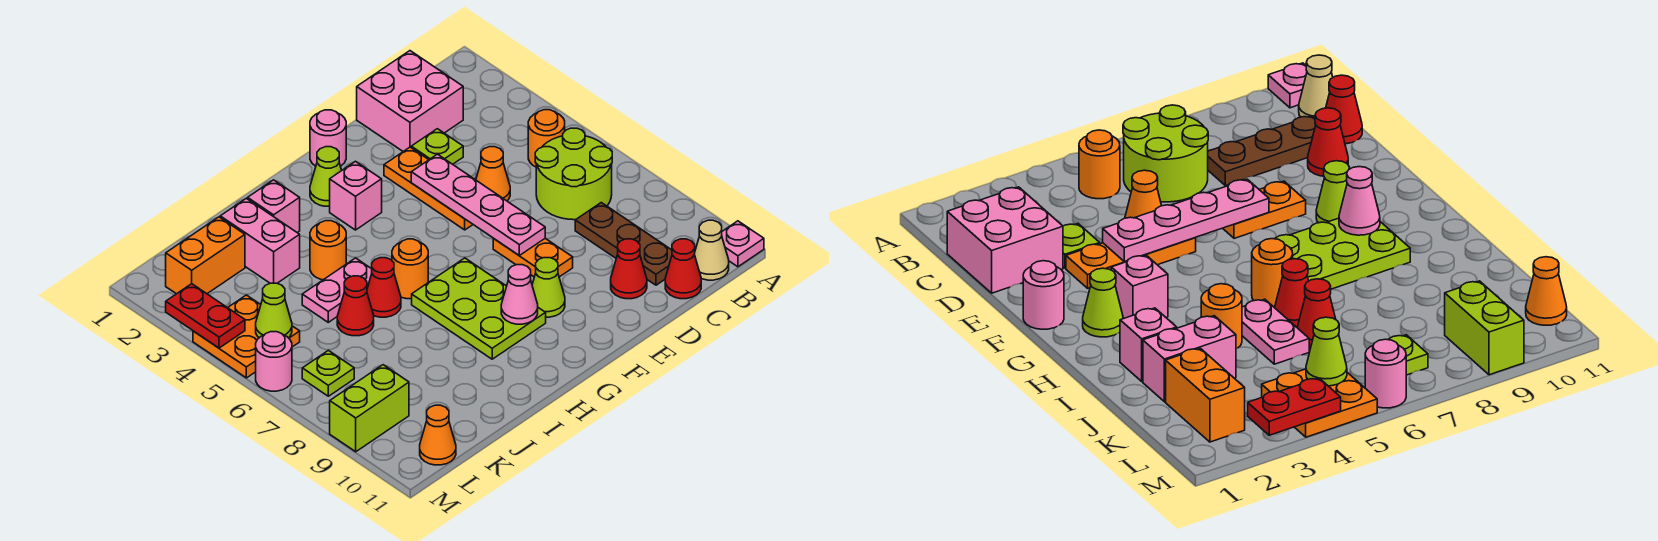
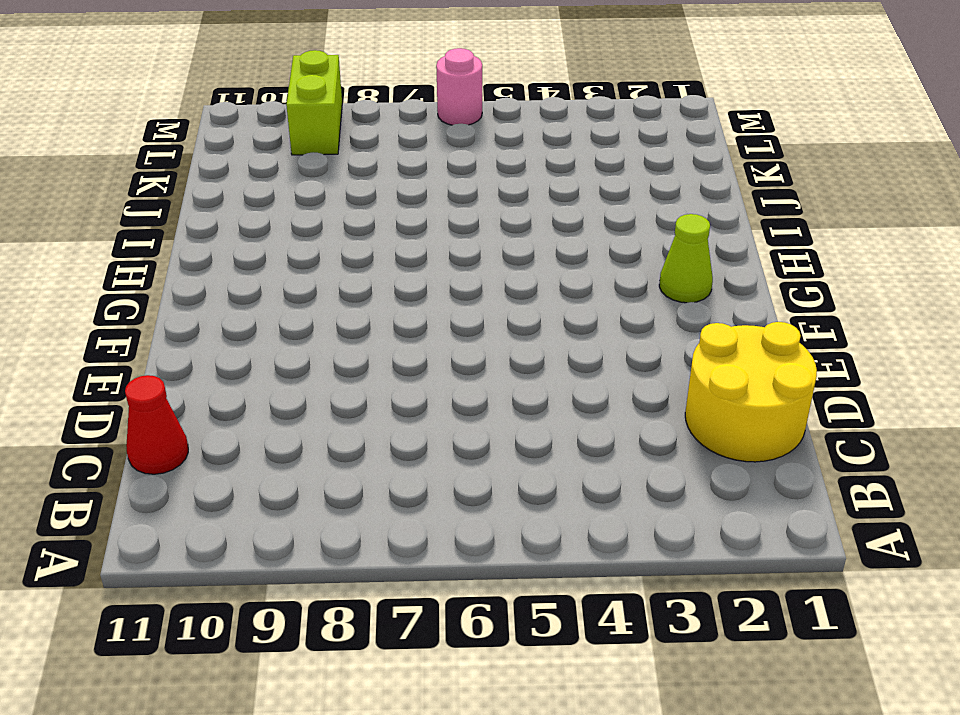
yellow 2x2 round brick [685,322,817,462] -> pink 2x2 brick [357,51,463,152]
none -> pink 1x1 plate [722,221,764,267]
none -> orange 1x1 round brick [528,110,565,167]
none -> lime 2x2 round brick [535,128,612,220]
none -> tan 1x1 cone [695,220,729,280]

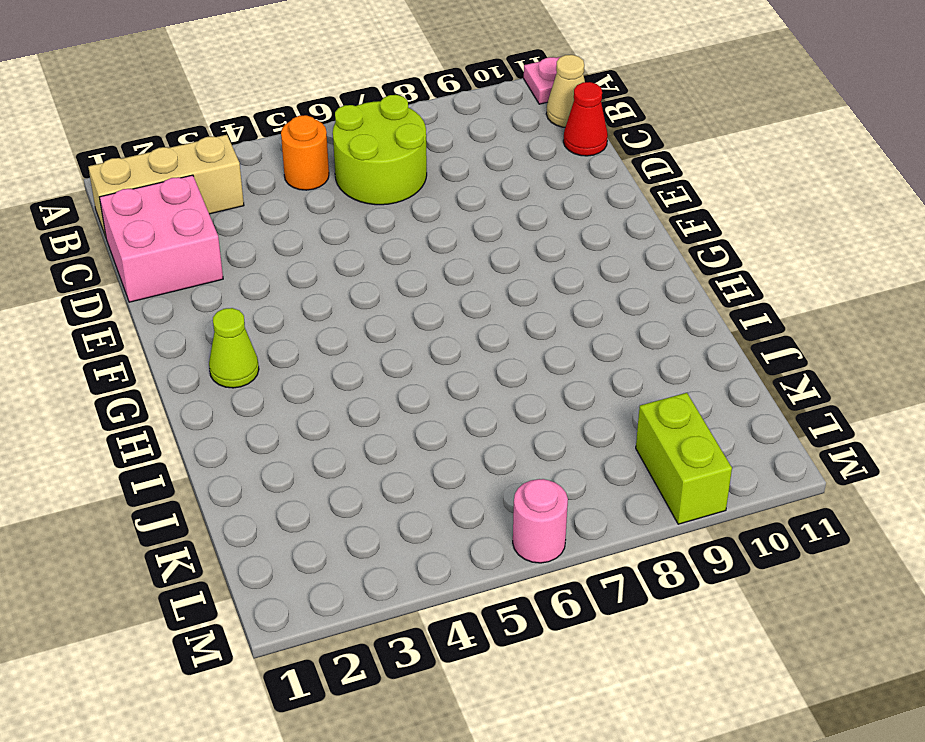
tan 1x3 brick [88,135,244,237] -> none
none -> brown 1x3 plate [575,203,672,285]
none -> lime 1x1 plate [411,129,463,164]
none -> orange 1x1 cone [476,147,510,201]
none -> red 1x1 cone [611,239,647,299]

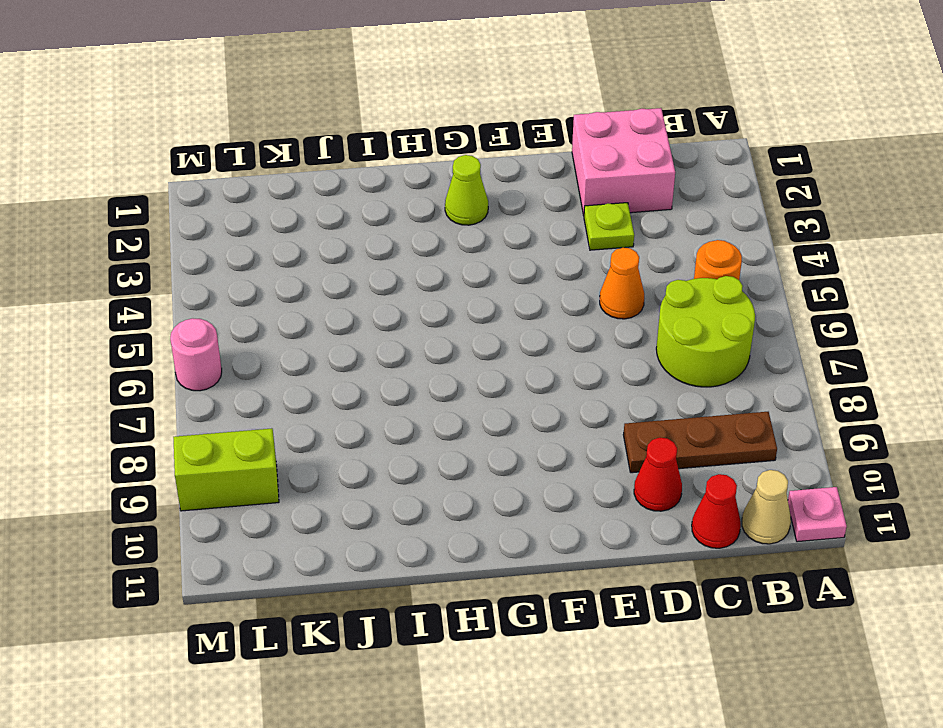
brown 1x3 plate [623,412,777,473] -> brown 1x3 plate turned to [575,203,672,285]
none -> orange 1x3 plate [384,147,473,230]
none -> orange 1x2 plate [493,238,573,277]
none -> pink 1x1 round brick [310,110,346,166]
none -> lime 1x1 cone [532,258,565,317]

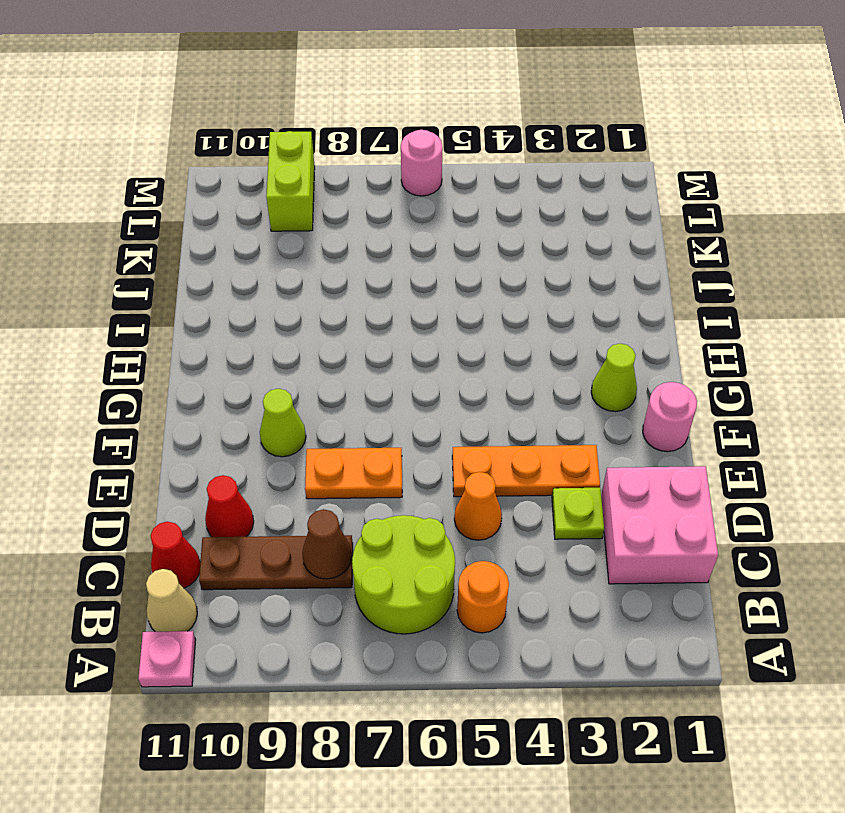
brown 1x1 cone [302,509,352,579] -> none
none -> pink 1x1 brick [330,161,382,230]
none -> lime 2x3 plate [412,258,546,359]
none -> orange 1x1 round brick [392,239,428,299]
none -> pink 1x1 brick [248,180,300,233]

